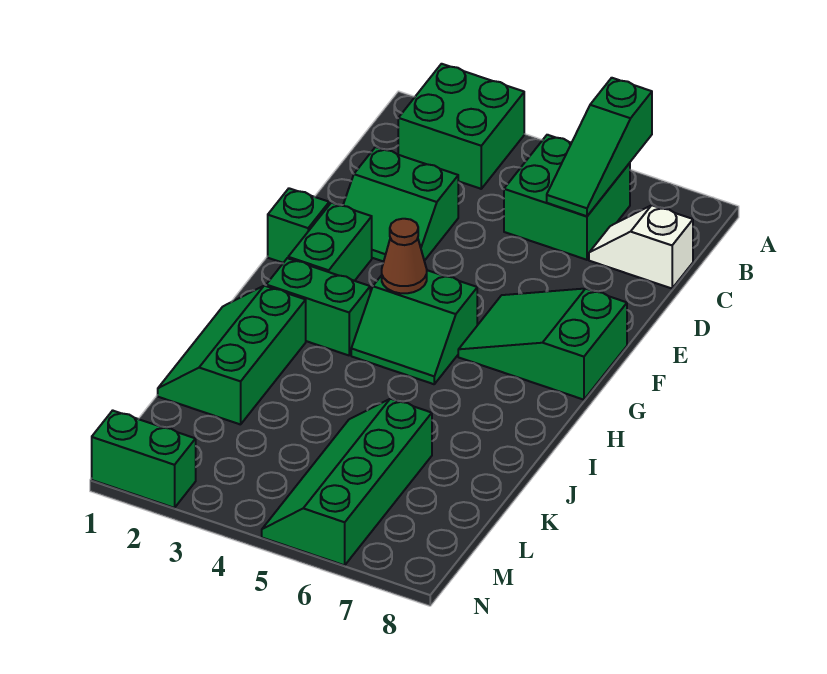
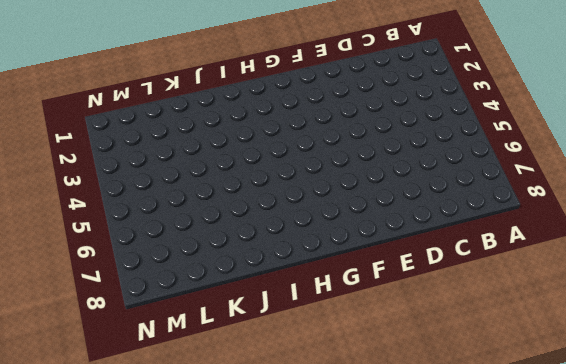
none -> green 2x2 brick [398,64,524,189]
none -> green 2x2 brick [504,135,630,260]
none -> white 1x2 slope [589,205,693,288]

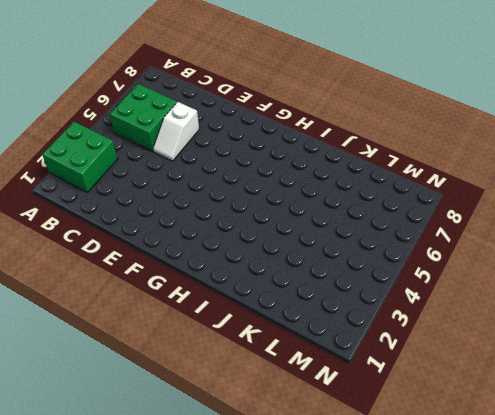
white 1x2 slope [153,102,199,161] -> white 1x2 slope moved to [589,205,693,288]
none -> green 2x2 slope [343,147,458,262]
none -> green 1x1 brick [268,188,329,263]
none -> green 1x2 brick [288,203,372,281]

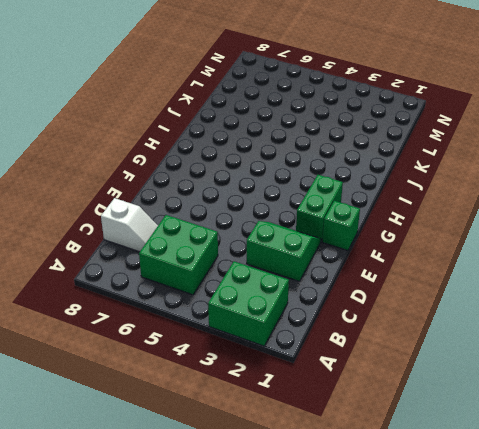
none -> green 2x3 slope [458,289,627,400]
none -> green 2x2 slope [351,270,477,384]
none -> green 1x2 brick [266,258,370,355]

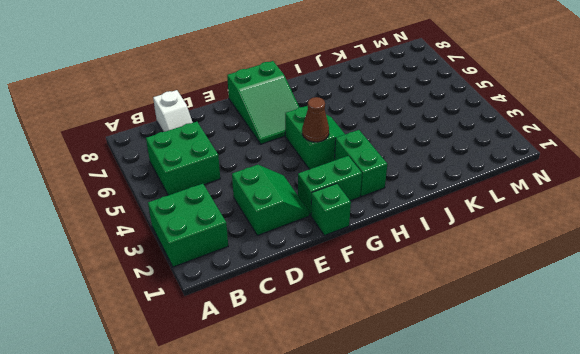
none -> green 2x3 slope [158,286,306,425]
none -> green 2x4 slope [262,399,432,565]
none -> green 1x2 brick [92,410,196,508]

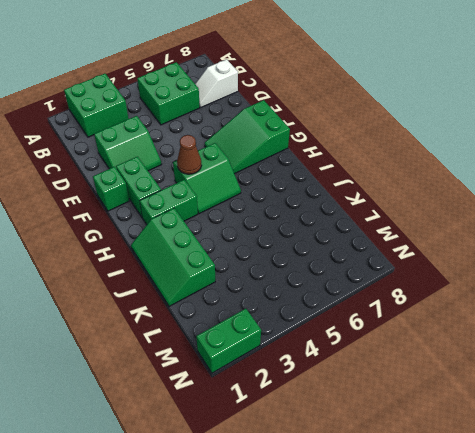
none -> green 2x4 slope [262,399,432,565]
none -> green 1x3 slope [547,78,652,216]

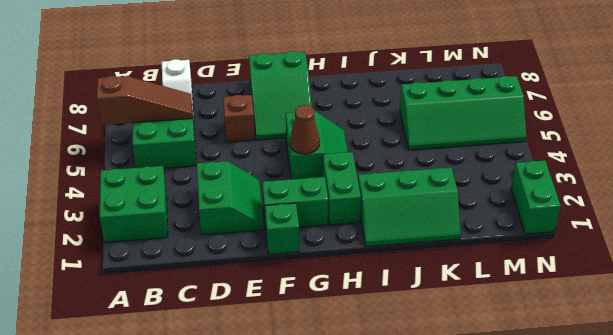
brown 1x3 slope [97,76,193,125] -> green 1x3 slope [547,78,652,216]
brown 1x1 brick [223,95,255,142] -> none

